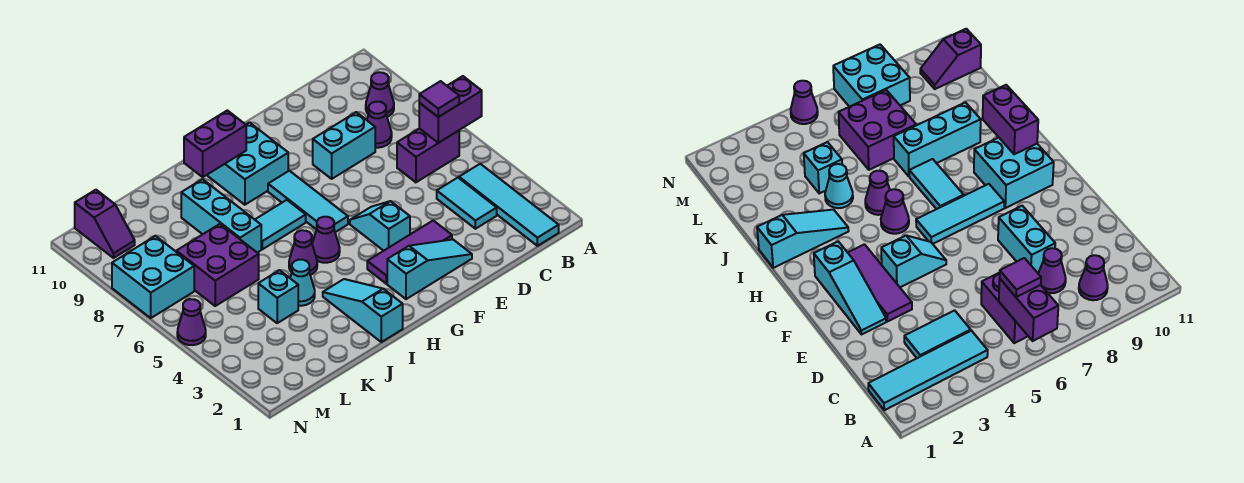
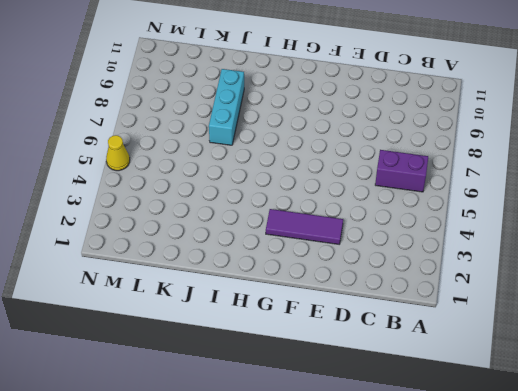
yellow 1x1 cone [106,135,130,171] -> purple 1x1 cone [177,299,206,345]
none -> cyan 1x4 tile [459,164,559,246]
none -> purple 1x1 cone [366,72,394,117]
none -> cyan 1x2 tile [437,178,497,229]

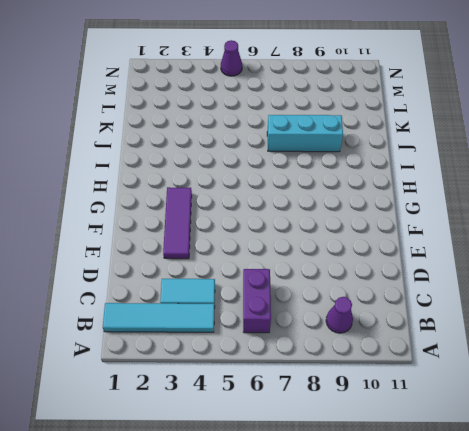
none -> purple 1x1 cone [367,102,392,148]
none -> cyan 1x2 brick [313,112,375,179]
none -> cyan 1x3 slope [387,239,472,299]

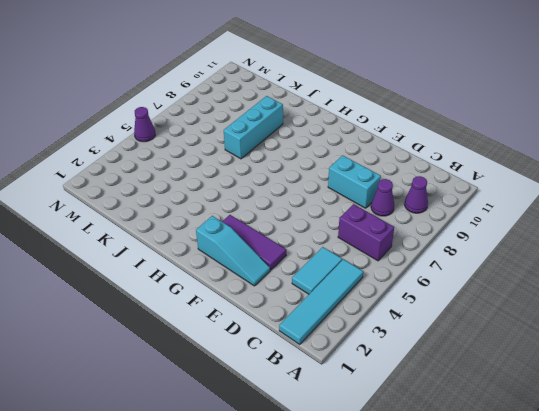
none -> cyan 1x2 slope [350,201,410,251]
none -> cyan 1x3 tile [268,171,348,232]
none -> cyan 2x2 brick [207,123,288,205]

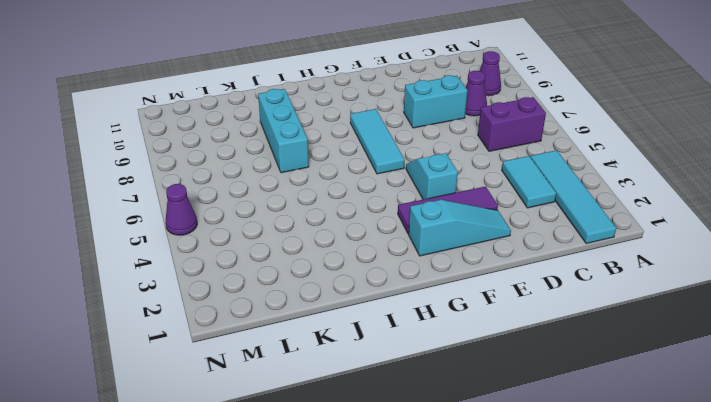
none -> cyan 2x2 brick [207,123,288,205]
none -> purple 1x1 cone [312,217,340,263]
none -> cyan 1x2 tile [255,200,306,249]

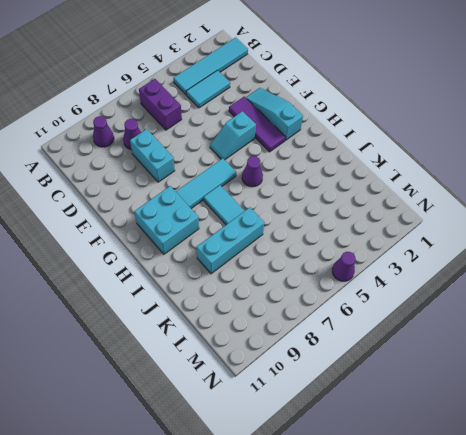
none -> cyan 1x3 slope [323,279,403,342]
none -> purple 1x1 cone [289,230,317,275]
none -> cyan 1x1 cone [290,260,315,306]

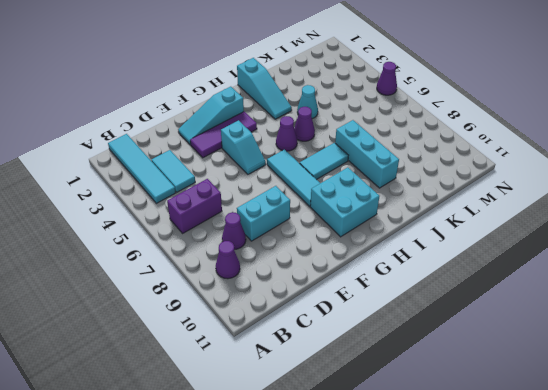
none -> cyan 1x1 brick [258,270,298,323]
none -> purple 2x2 brick [176,224,259,306]
none -> cyan 2x2 brick [112,236,194,318]

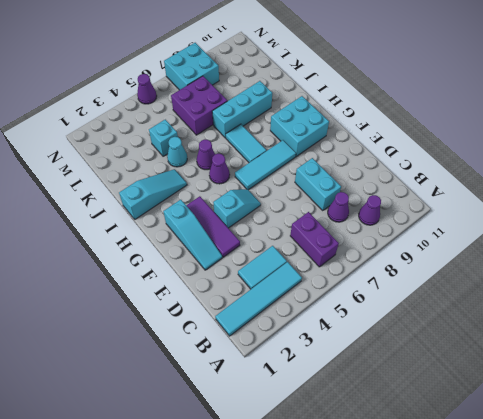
none -> purple 1x2 slope [75,190,135,258]
none -> purple 1x2 brick [419,76,482,143]
none -> purple 1x2 brick [184,110,246,177]

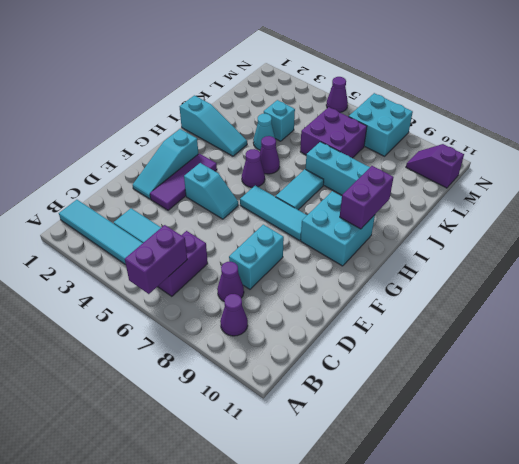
none -> purple 1x1 tile [419,81,459,117]

